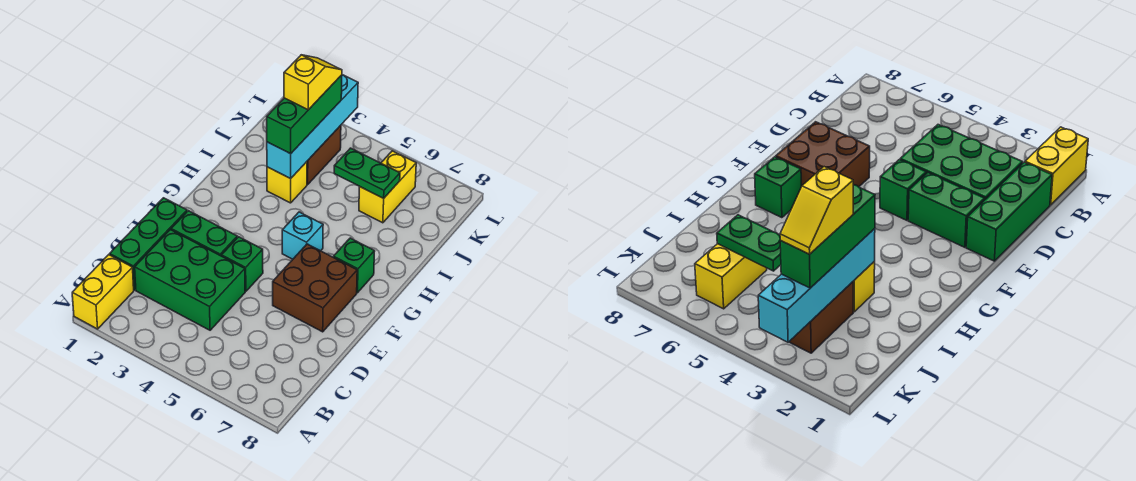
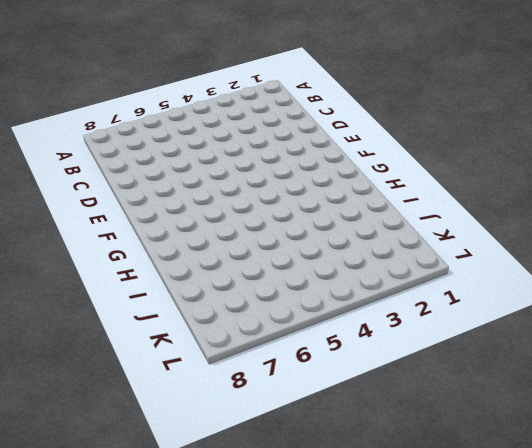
none -> yellow 1x2 brick [72,255,134,329]
none -> green 1x3 brick [110,198,187,290]
none -> green 2x3 brick [135,230,245,330]

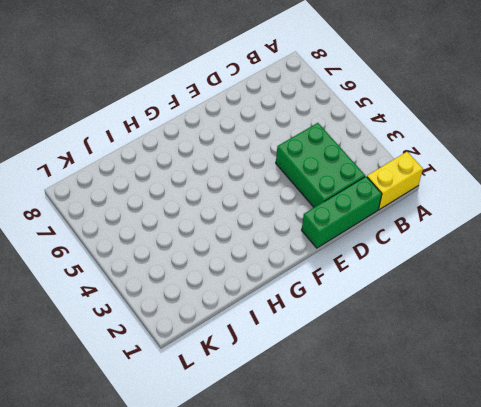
none -> green 1x2 brick [171,211,237,256]
none -> green 1x1 brick [222,237,263,291]
none -> brown 2x2 brick [273,244,357,332]

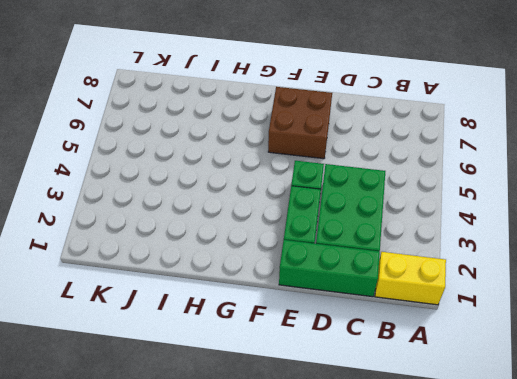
none -> cyan 1x1 brick [282,212,323,259]
none -> green 1x1 brick [333,238,375,293]
none -> yellow 1x1 brick [267,162,307,203]

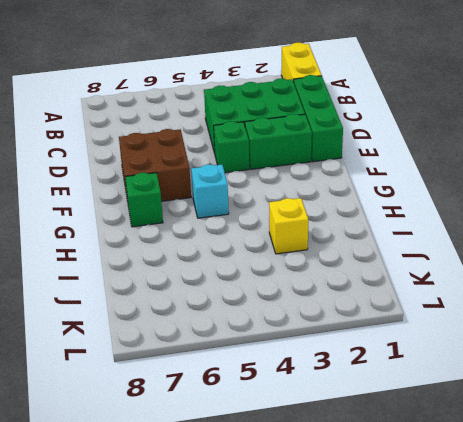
none -> brown 1x2 brick [307,125,341,185]
none -> yellow 1x2 brick [359,151,416,223]
none -> cyan 1x4 brick [267,75,358,179]

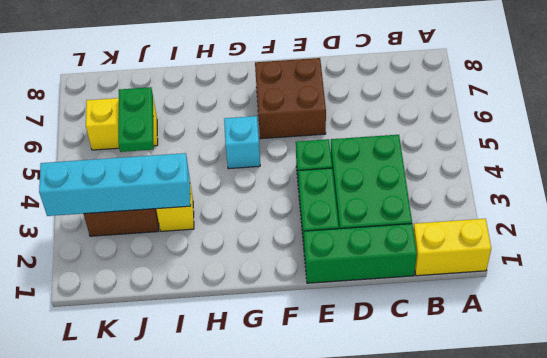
none -> green 1x1 brick [333,238,375,293]
none -> green 1x3 brick [267,75,342,154]
none -> yellow 1x2 slope [284,55,342,110]

